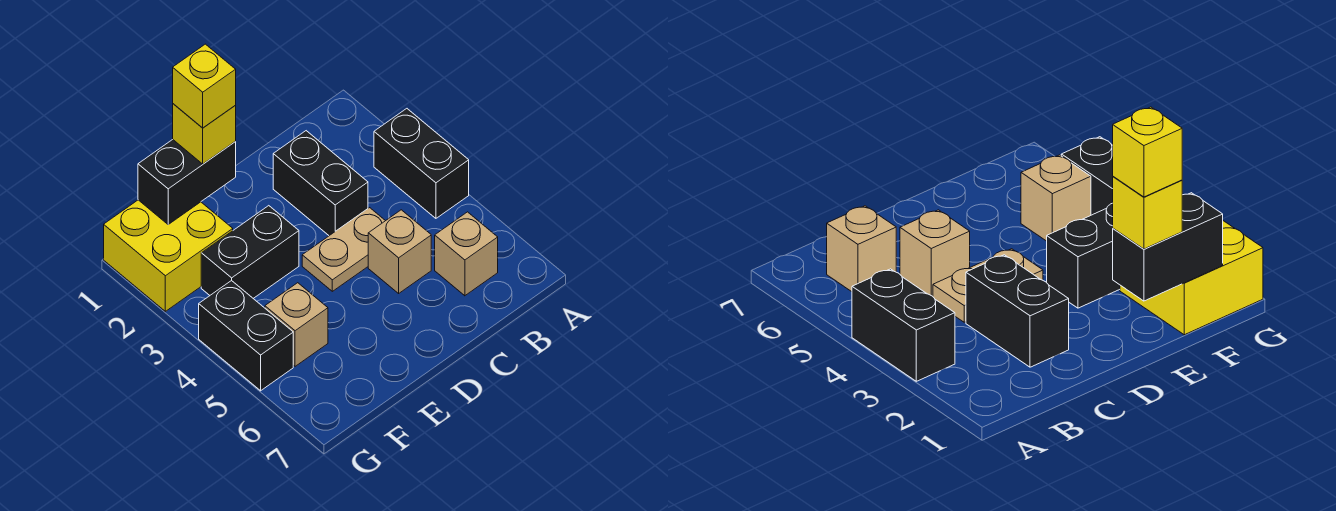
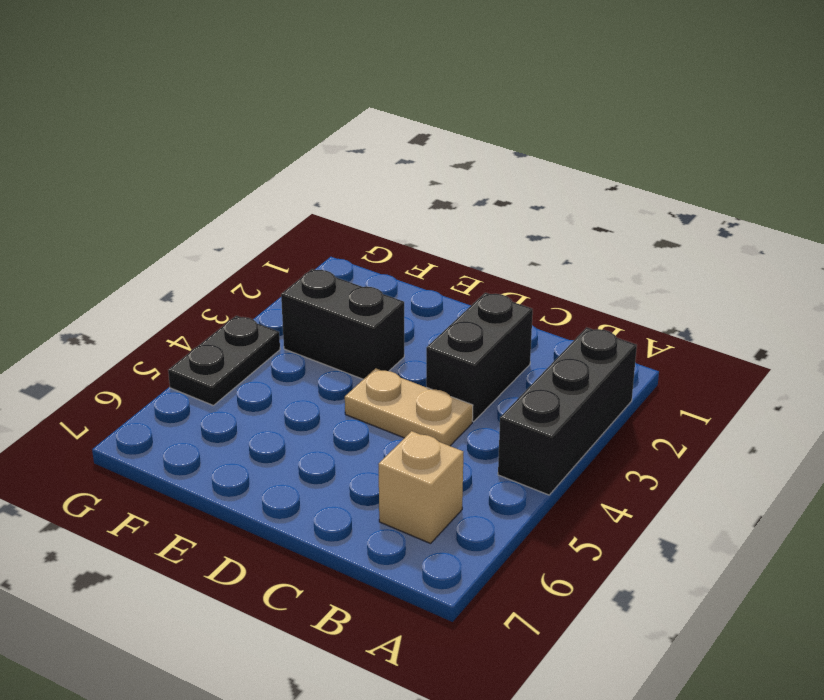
black 1x3 brick [498,327,637,495] -> black 1x2 brick [374,109,469,218]
black 1x2 plate [168,316,280,405] -> black 1x2 brick [199,280,293,391]
none -> tan 1x1 brick [368,210,431,293]
none -> yellow 2x2 brick [104,200,233,311]
none -> tan 1x1 brick [265,283,328,366]

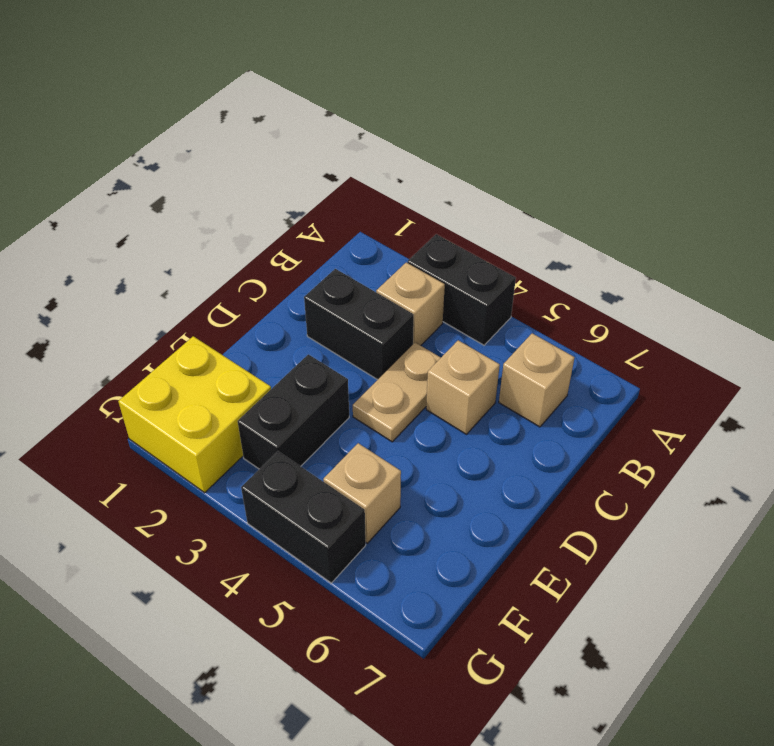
tan 1x1 brick [376,262,445,345] -> none
none -> black 1x2 brick [138,140,236,224]
none -> yellow 1x1 brick [173,104,236,164]
none -> yellow 1x1 brick [173,44,236,128]

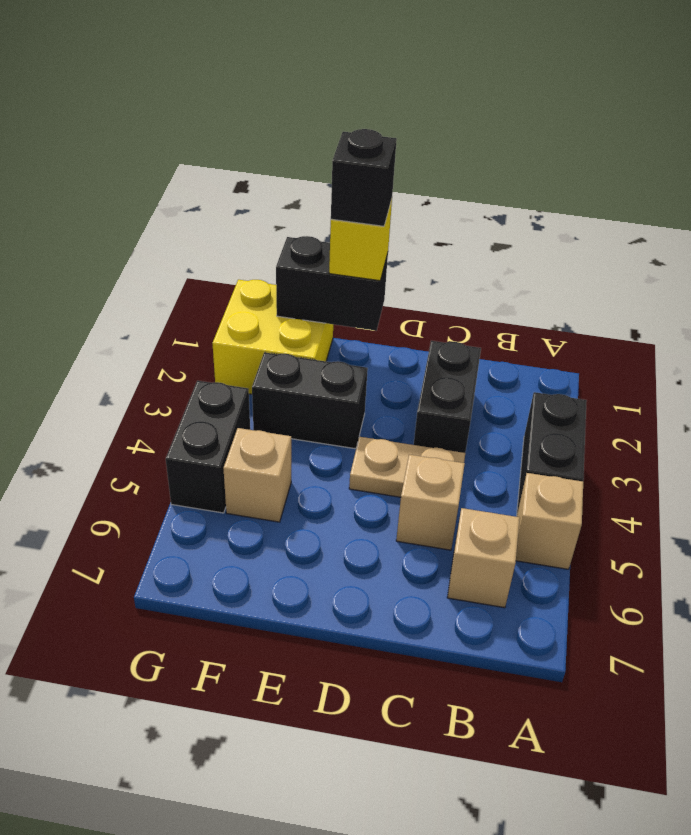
tan 1x1 brick [516,473,583,569] -> none
black 1x1 brick [331,129,397,226] -> yellow 1x1 brick [173,44,236,128]

